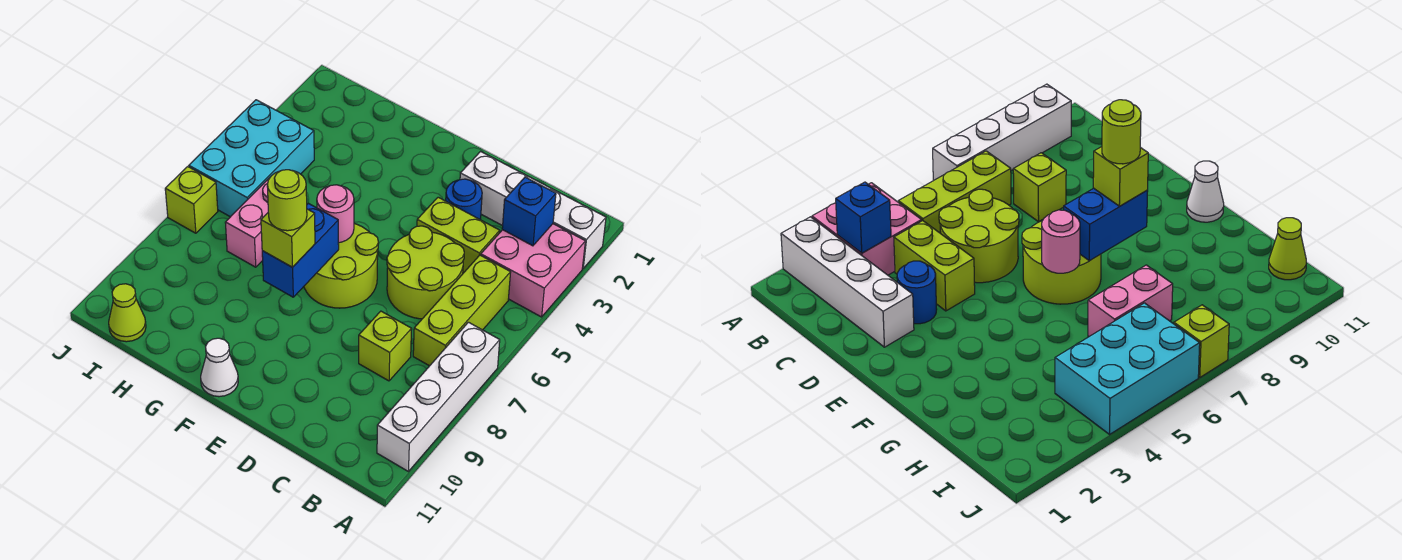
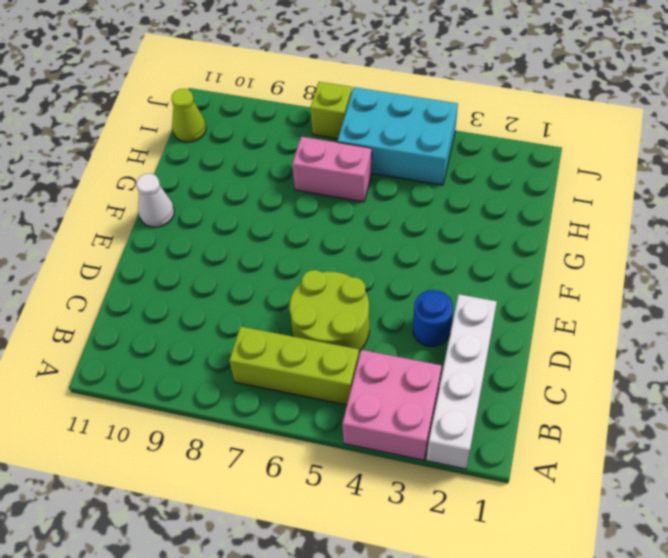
none -> white 1x4 brick [377,322,500,472]
none -> lime 1x2 brick [417,197,500,273]
none -> lime 1x1 brick [359,311,412,381]

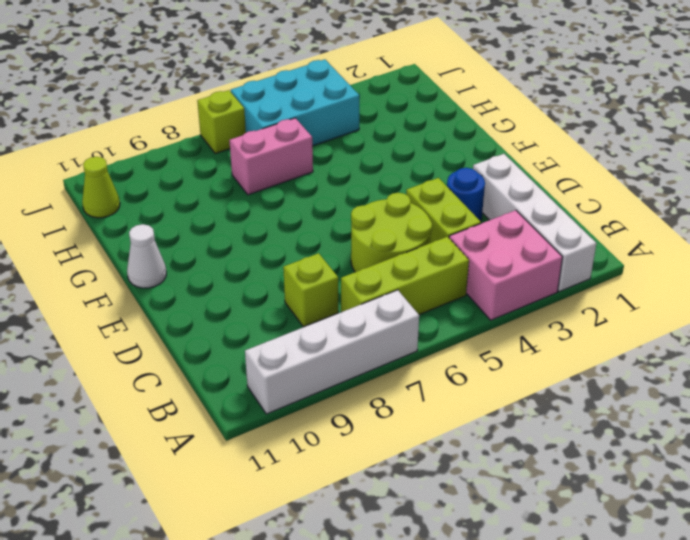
none -> lime 2x2 round brick [304,224,378,308]
none -> blue 1x1 brick [502,177,556,246]
none -> pink 1x1 round brick [317,185,354,243]

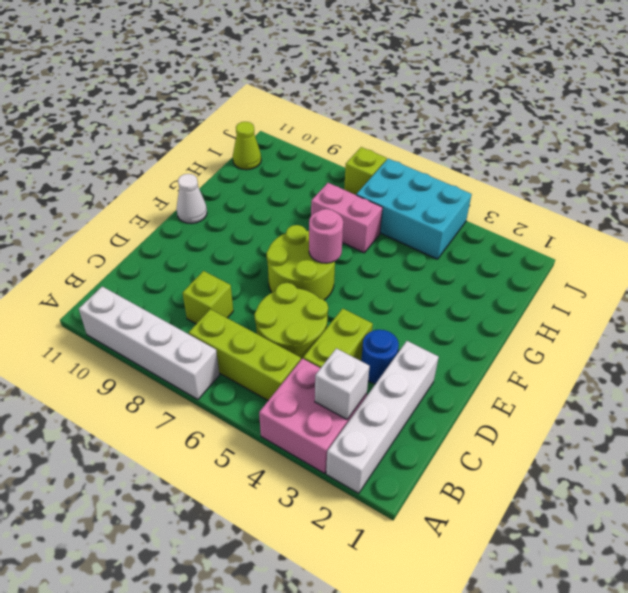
white 1x1 brick [315,348,370,419] -> blue 1x1 brick [502,177,556,246]
none -> blue 1x2 brick [262,203,339,297]
none -> lime 1x1 brick [261,209,315,267]
none -> lime 1x1 round brick [267,170,307,231]

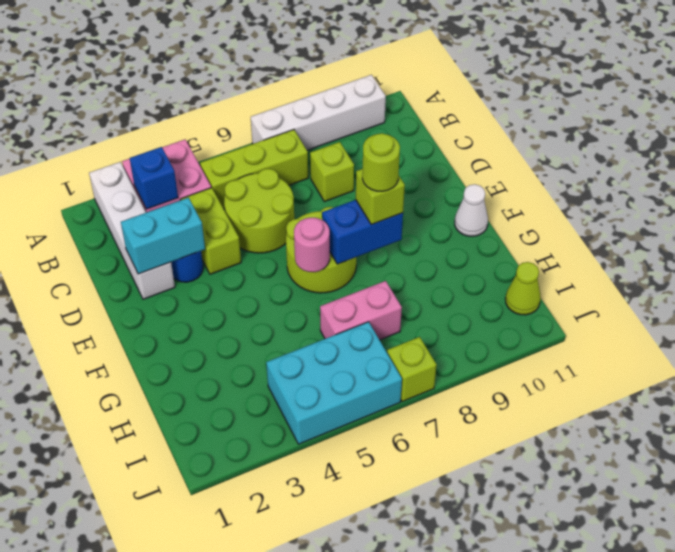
cyan 1x2 brick [121,198,205,274] -> none

